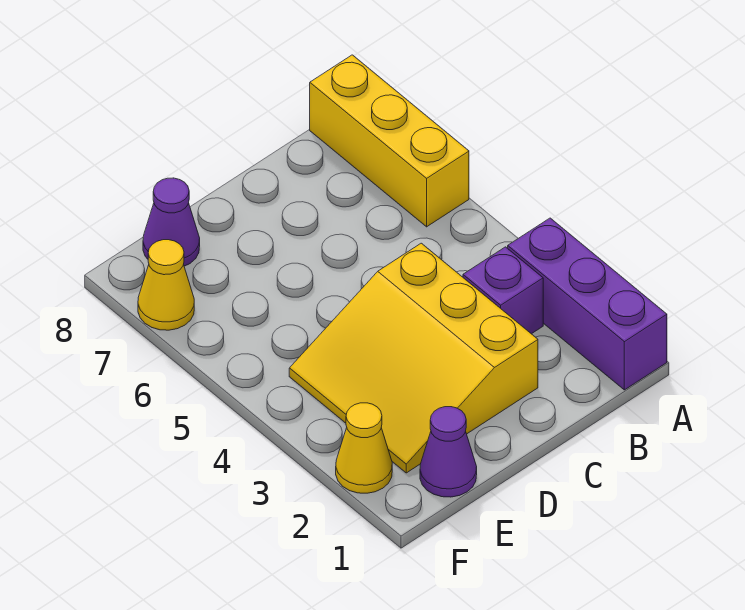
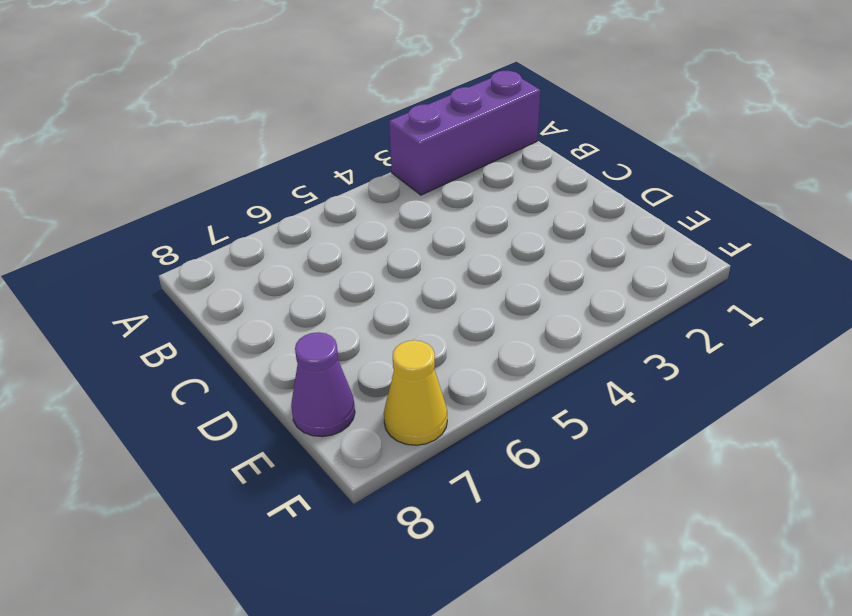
none -> yellow 1x3 brick [310,55,469,227]
none -> purple 1x1 brick [463,247,543,334]

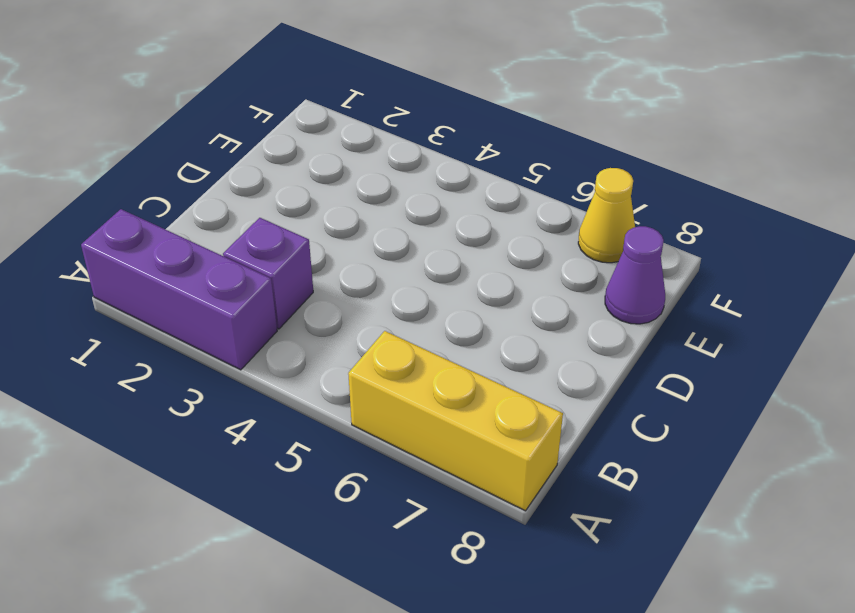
none -> yellow 3x3 slope [289,243,538,473]
none -> purple 1x1 cone [420,407,477,497]

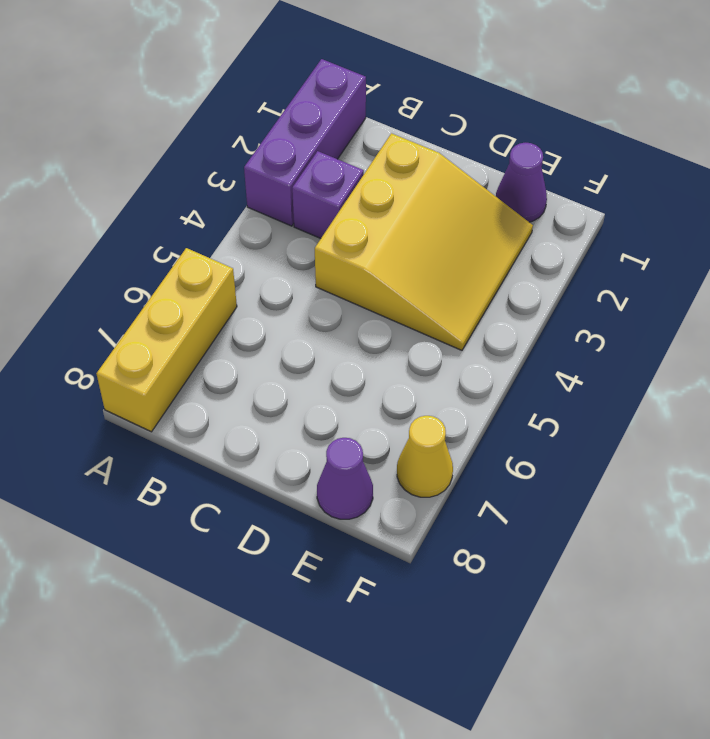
none -> yellow 1x1 cone [336,403,392,493]

